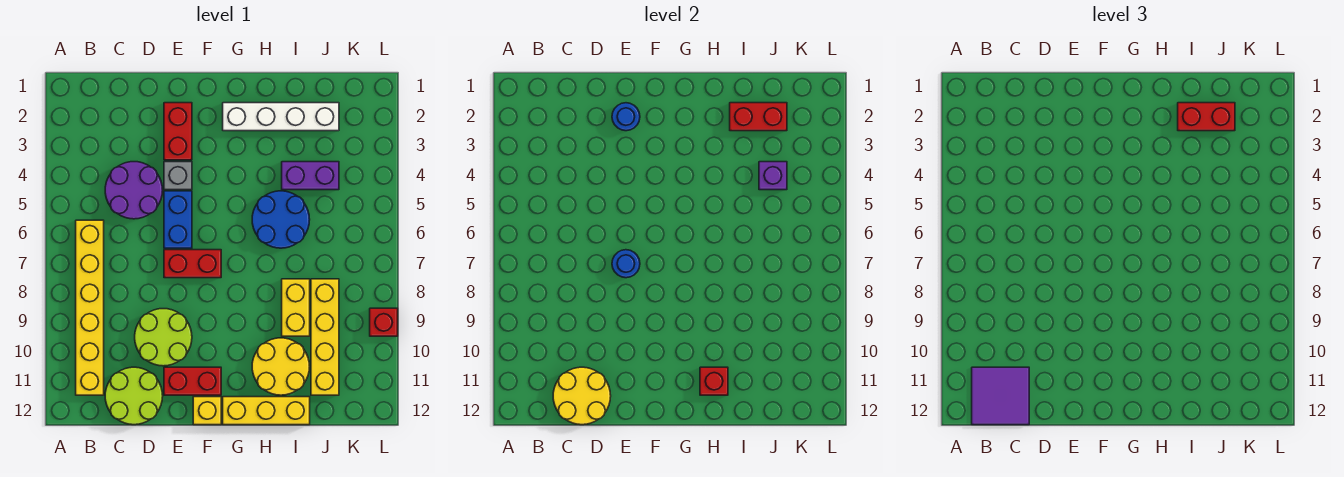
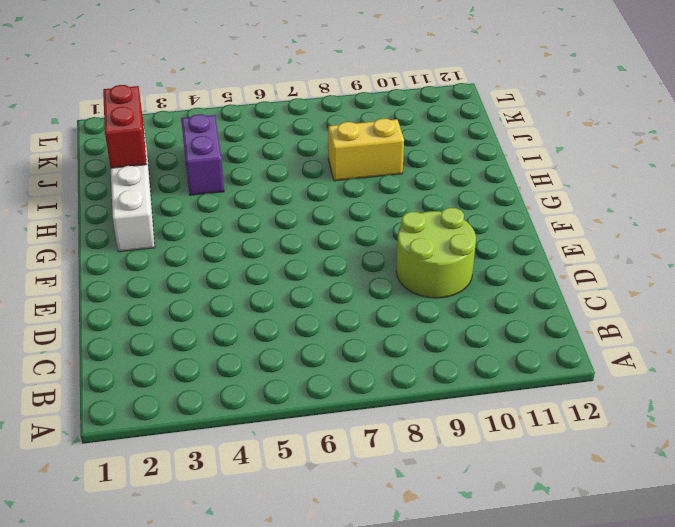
none -> yellow 1x6 brick [76,220,104,395]
none -> purple 2x2 round brick [105,162,163,219]
none -> lime 2x2 round brick [105,367,163,425]

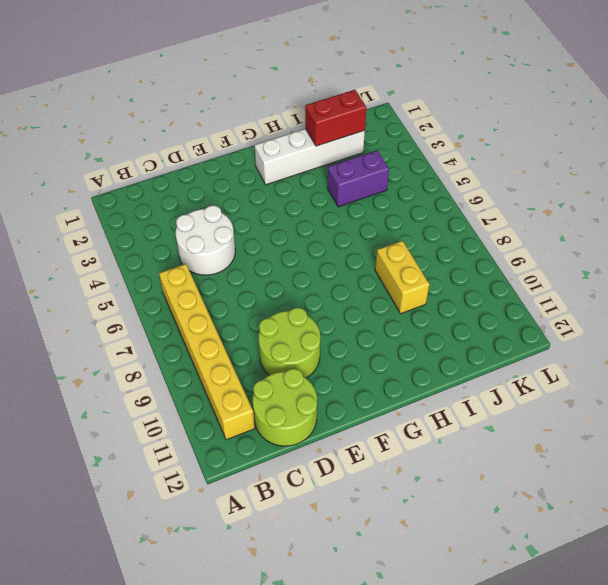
white 2x2 round brick [176,206,235,275] -> purple 2x2 round brick [105,162,163,219]
none -> red 1x2 brick [164,103,192,160]
none -> grey 1x1 brick [164,162,192,190]
none -> blue 1x2 brick [164,191,192,248]

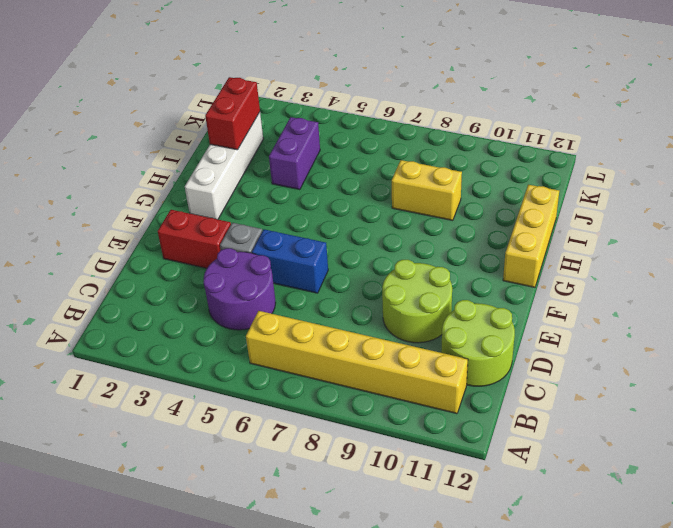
none -> red 1x2 brick [164,250,221,278]
none -> red 1x2 brick [164,367,221,395]
none -> yellow 1x1 brick [193,397,221,425]

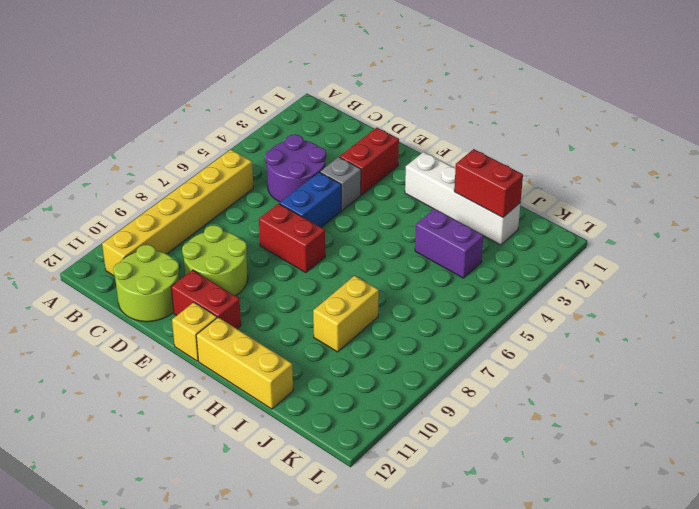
none -> blue 2x2 round brick [252,191,310,248]
none -> yellow 2x2 round brick [252,338,310,395]
none -> yellow 1x4 brick [311,279,339,395]

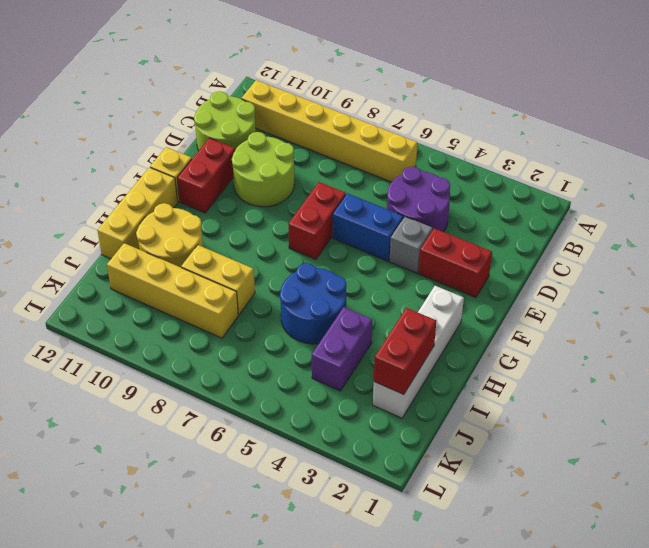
none -> red 1x1 brick [370,308,398,336]
none -> yellow 2x2 round brick [553,367,611,425]
none -> blue 1x1 round brick [612,103,640,131]

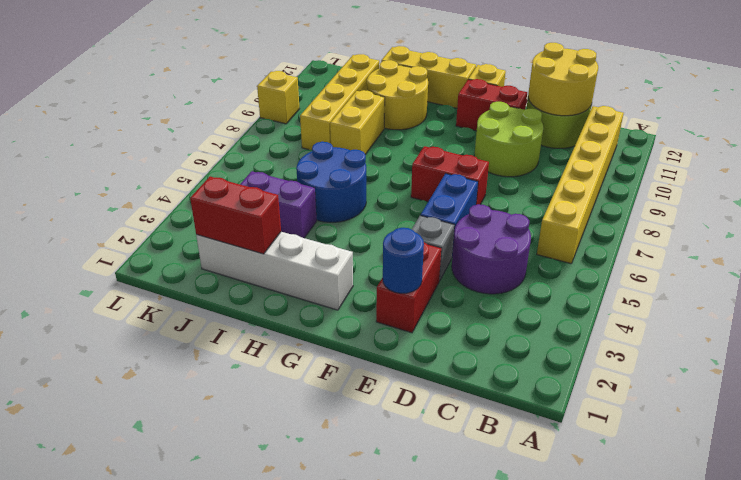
yellow 1x1 brick [257,71,300,124] -> red 1x1 brick [370,308,398,336]
none -> blue 1x1 round brick [612,250,640,278]
none -> red 1x1 brick [700,367,728,395]
none -> purple 1x1 brick [759,162,787,190]

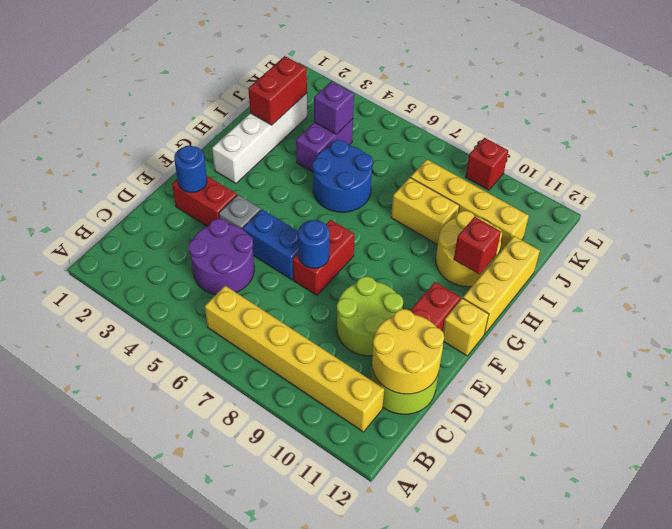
none -> purple 2x2 tile [972,367,1029,425]
none -> red 1x2 brick [1178,103,1235,131]

